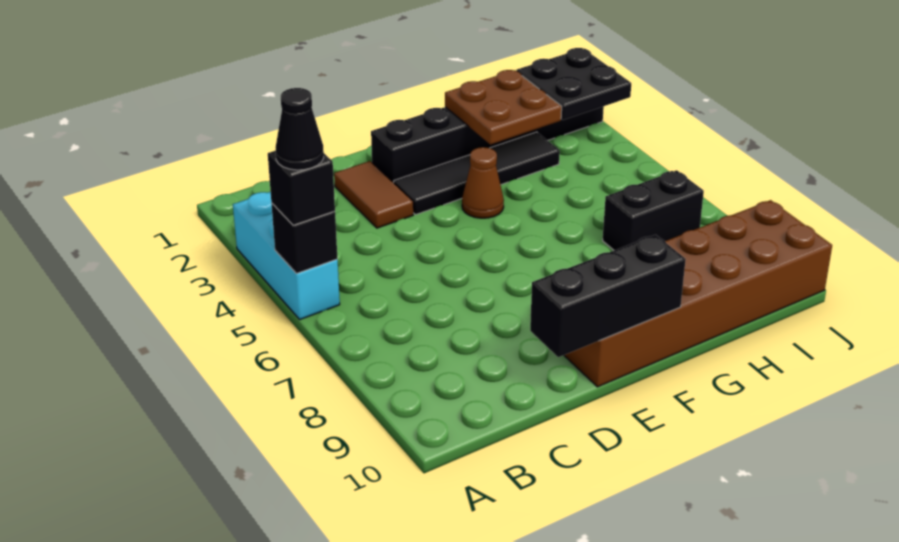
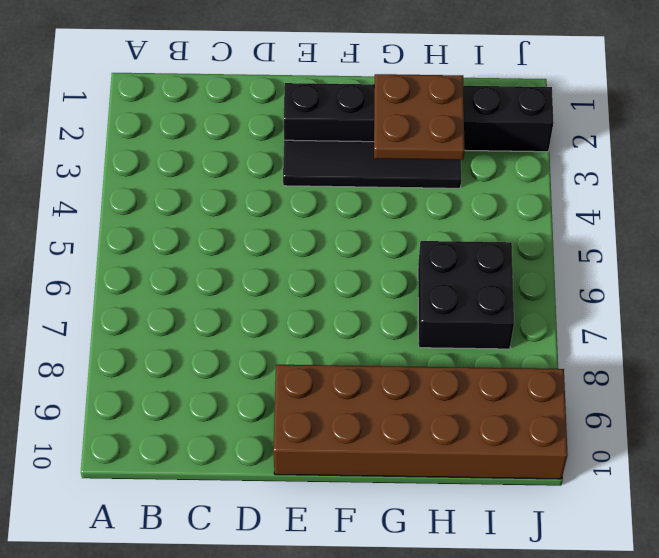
black 2x2 brick [418,241,514,349] -> black 1x2 brick [603,170,704,250]
none -> cyan 1x3 brick [233,192,340,319]
none -> brown 1x2 tile [334,161,413,228]
none -> brown 1x1 cone [462,147,504,218]

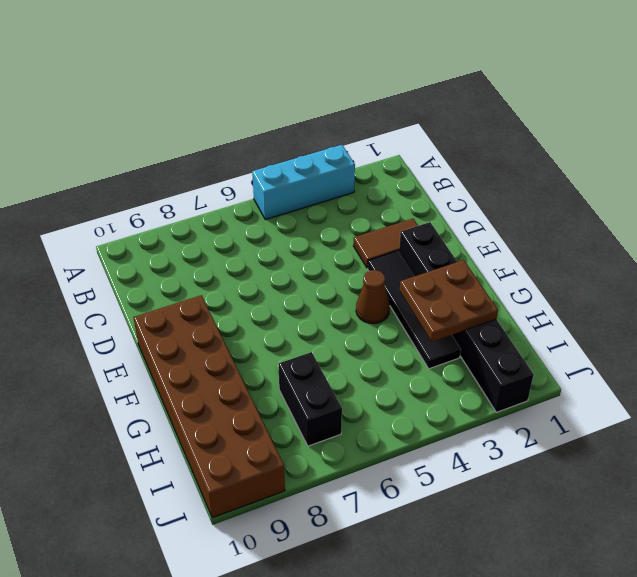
none -> black 1x1 brick [271,203,337,273]
none -> black 1x3 brick [530,235,686,357]
none -> black 2x2 plate [516,48,631,120]

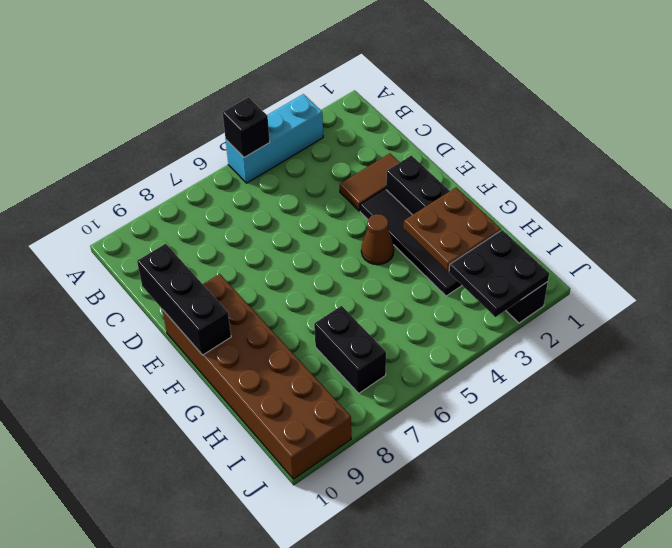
none -> black 1x1 brick [268,151,335,225]
none -> black 1x1 cone [275,88,324,170]

